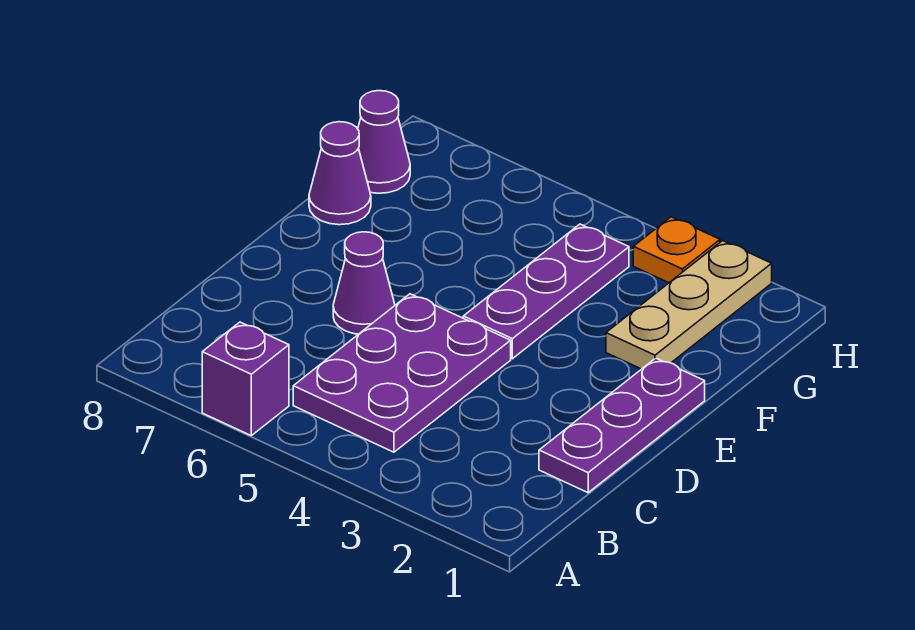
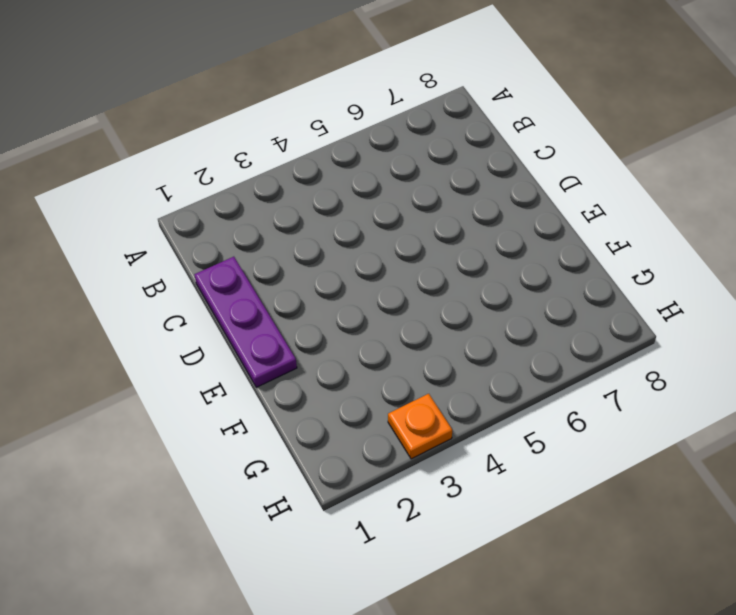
none -> purple 1x1 brick [202,322,289,435]
none -> purple 2x3 plate [293,294,511,452]

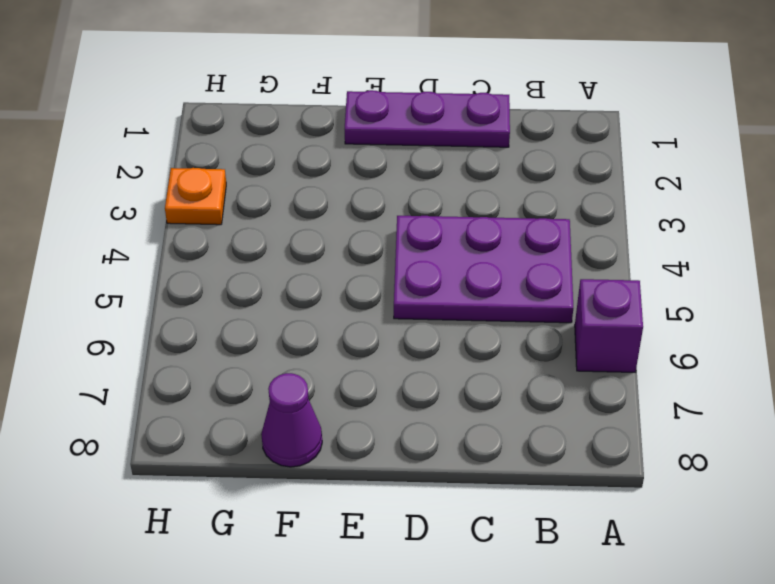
none -> purple 1x1 cone [333,232,395,334]
none -> purple 1x3 plate [463,224,629,359]

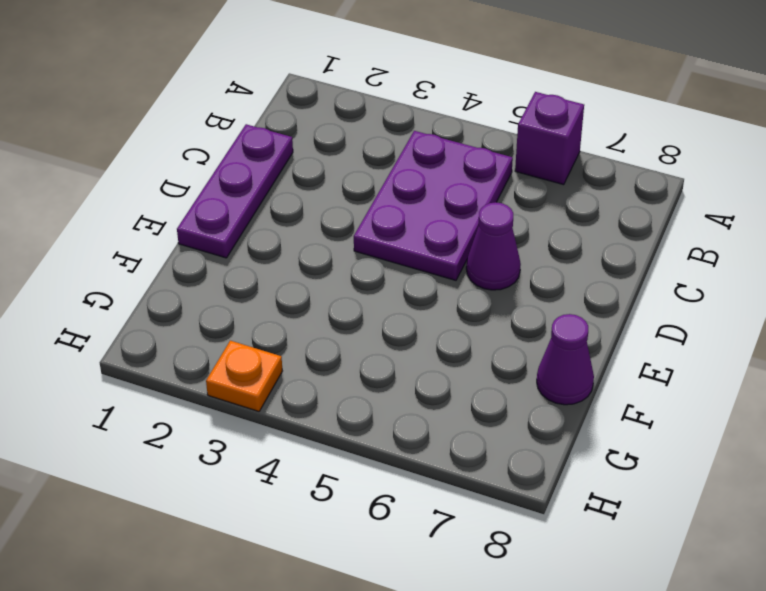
none -> purple 1x3 plate [463,224,629,359]
none -> tan 1x3 plate [606,241,772,369]

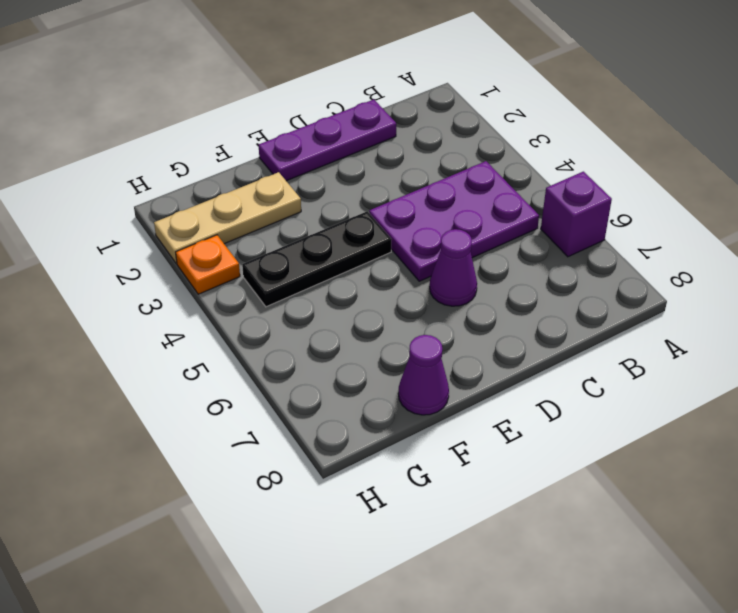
black 1x3 plate [242,211,392,307] -> purple 1x3 plate [463,224,629,359]
none -> purple 1x1 cone [358,91,410,193]

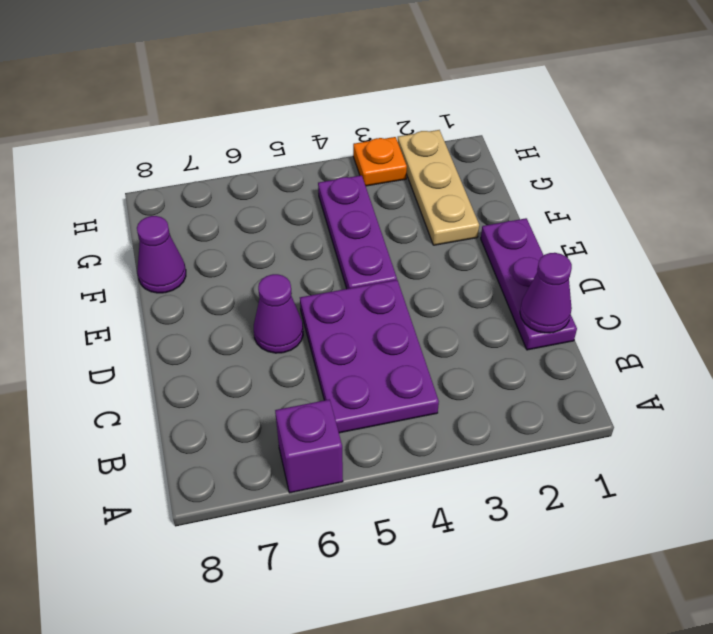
purple 1x1 cone [520,253,572,333] -> purple 1x1 cone moved to [358,91,410,193]

